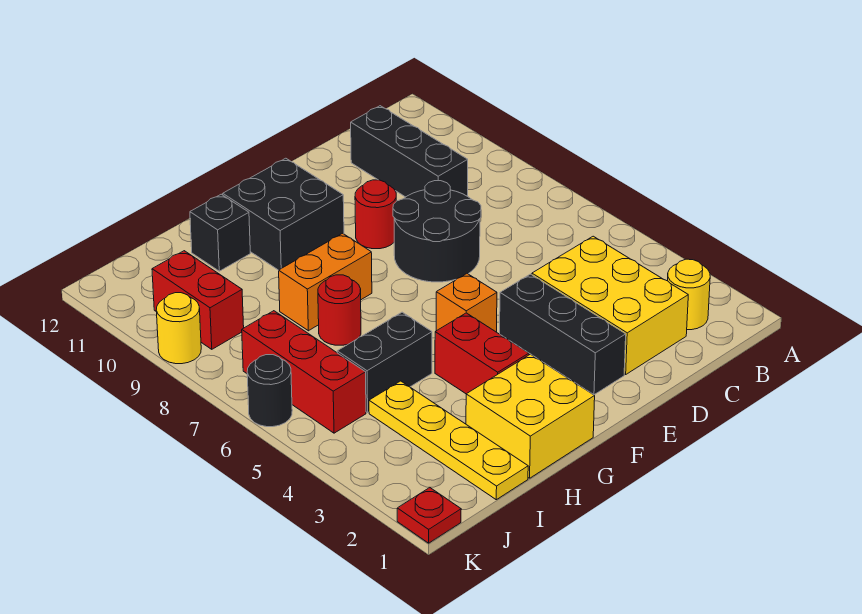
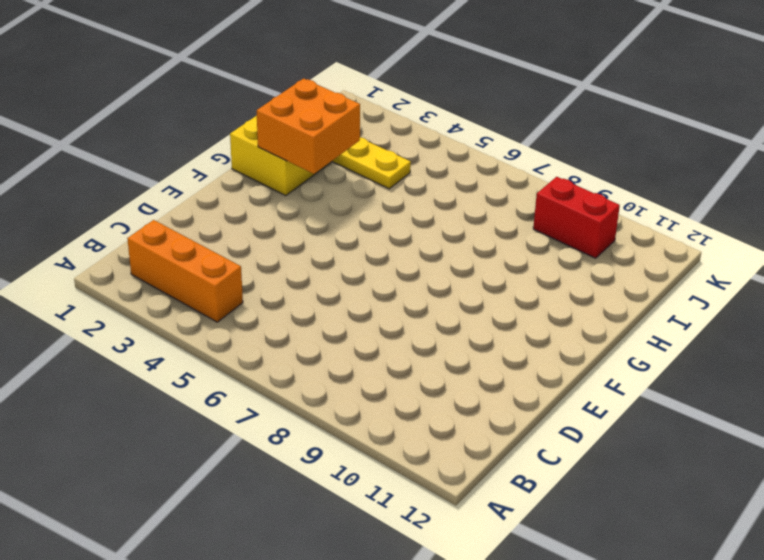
orange 1x3 brick [127,220,243,322] -> yellow 1x1 round brick [667,259,710,330]
orange 2x2 brick [257,78,360,174] -> none
none -> yellow 2x3 brick [532,236,688,375]
none -> black 1x3 brick [351,106,468,197]
none -> black 2x2 round brick [393,181,481,282]

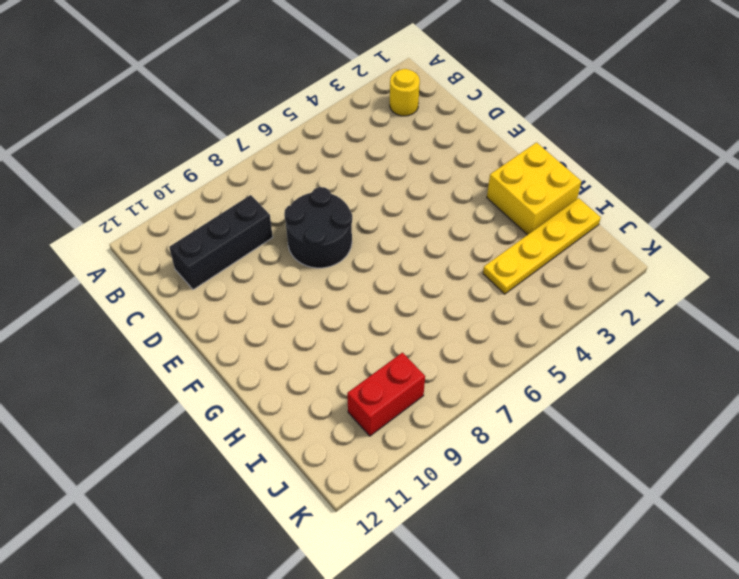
none -> yellow 2x3 brick [532,236,688,375]
none -> black 1x3 brick [500,274,626,395]
none -> red 1x1 round brick [355,180,396,249]

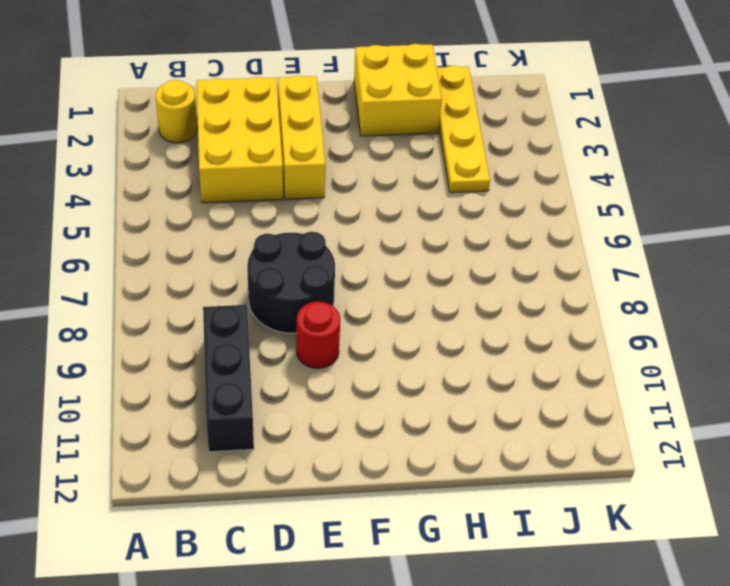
yellow 1x3 brick [278,76,325,199] -> black 1x3 brick [500,274,626,395]
none -> orange 1x1 brick [436,274,497,332]
none -> black 2x2 brick [223,158,344,270]
none -> red 1x2 brick [435,313,529,394]

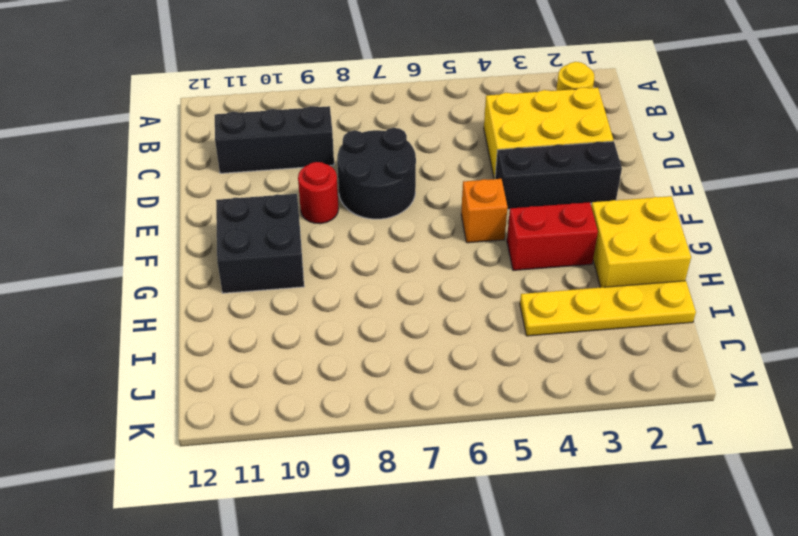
none -> orange 1x2 brick [279,233,372,331]
none -> black 1x2 brick [337,312,432,413]
none -> red 1x1 round brick [318,275,361,345]

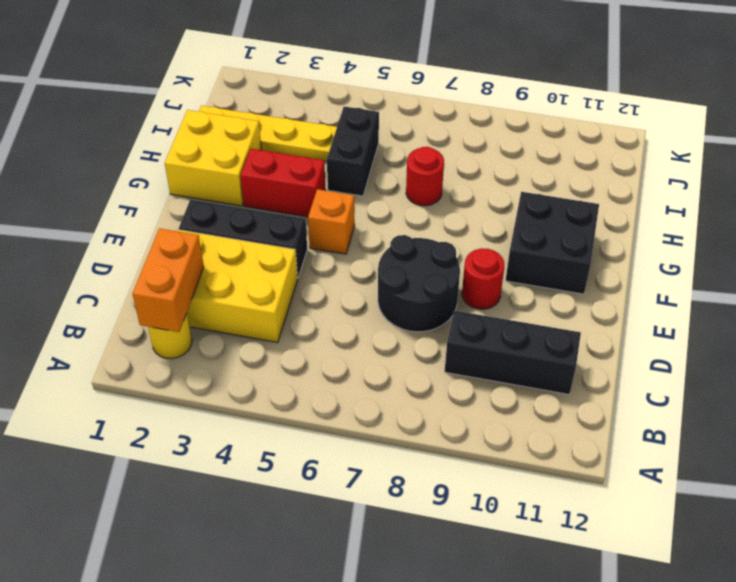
orange 1x2 brick [132,229,204,332] -> orange 1x2 brick moved to [279,233,372,331]
none -> black 1x1 brick [190,194,250,271]
none -> red 1x3 brick [242,311,366,433]
none -> red 1x2 brick [152,251,244,349]

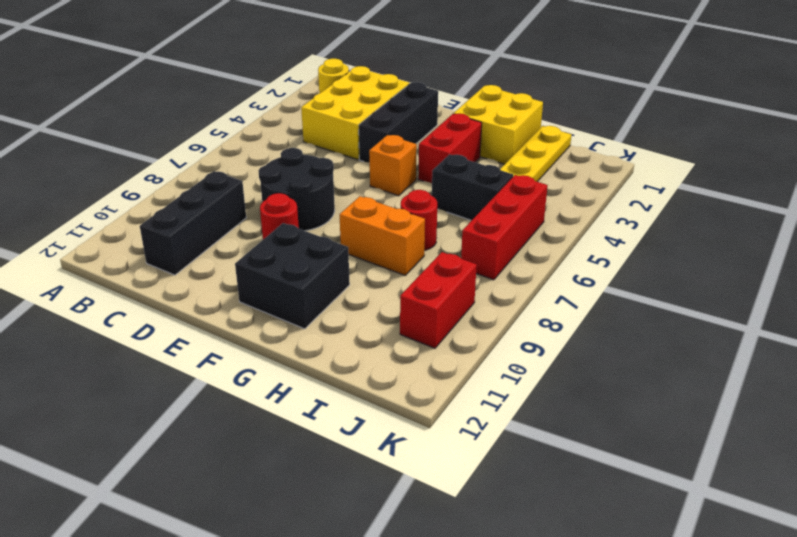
none -> black 1x1 brick [190,194,250,271]
none -> red 1x1 plate [397,488,461,543]
none -> black 1x1 round brick [247,355,292,427]

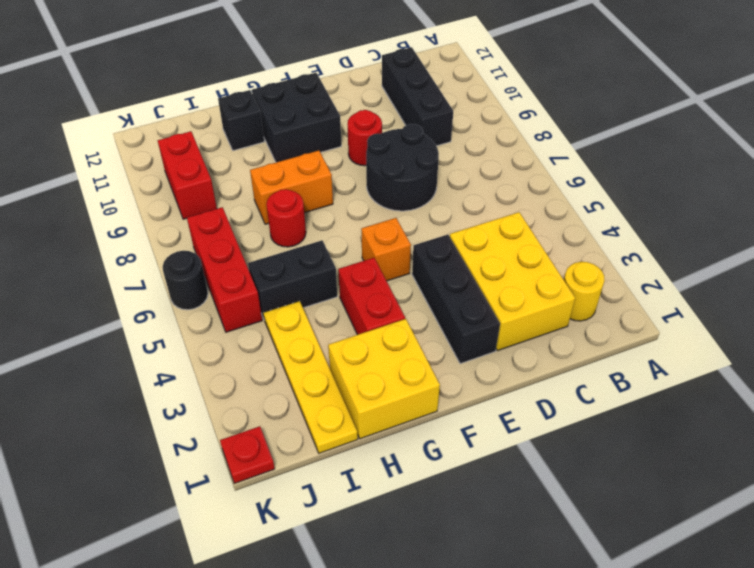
none -> yellow 1x1 round brick [156,293,201,364]

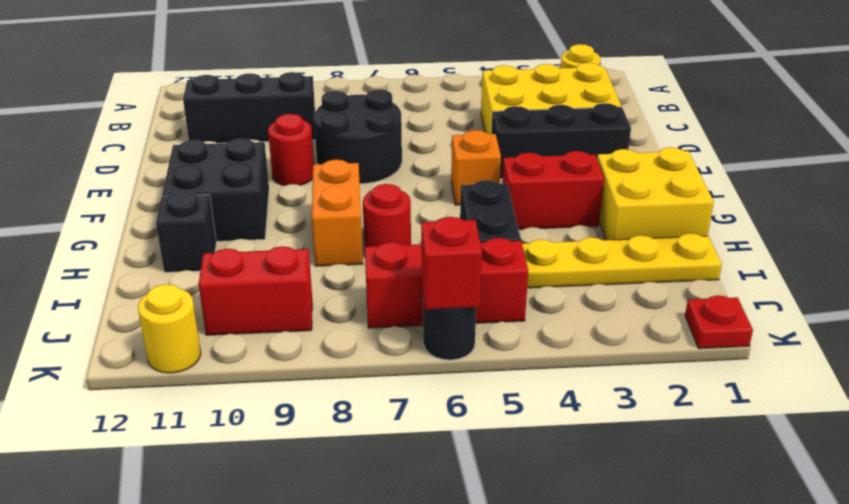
red 1x1 brick [421,217,482,309] -> none
yellow 1x1 round brick [138,284,201,373] -> yellow 1x1 round brick moved to [156,293,201,364]

